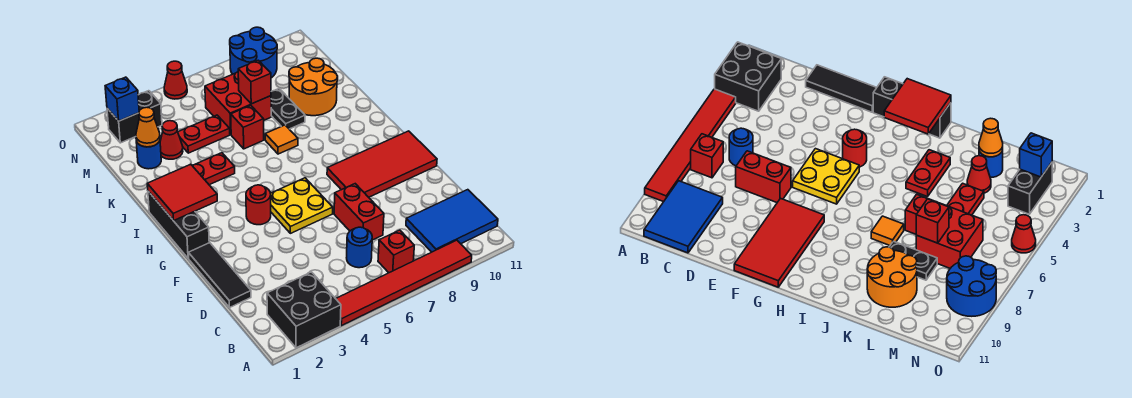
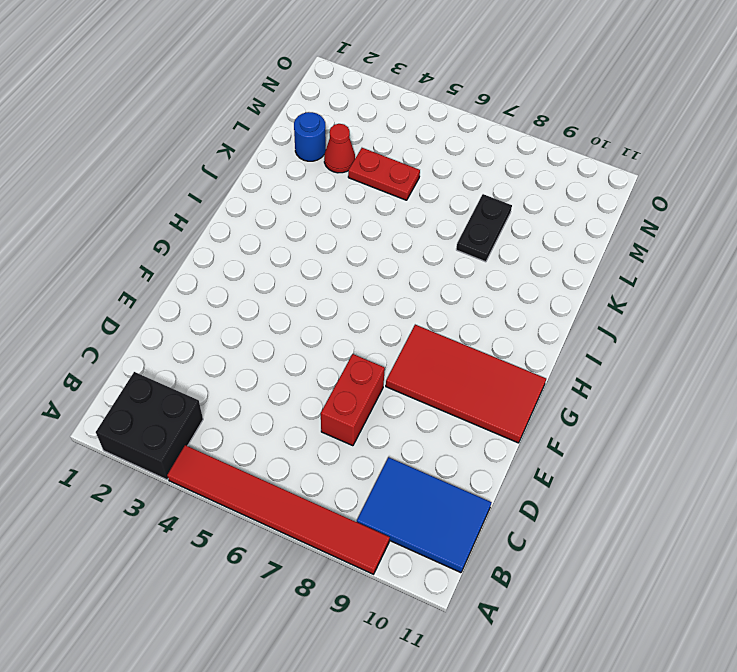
none -> red 1x1 brick [378,230,414,273]
none -> blue 1x1 round brick [347,227,372,268]
none -> black 1x3 tile [188,243,251,308]

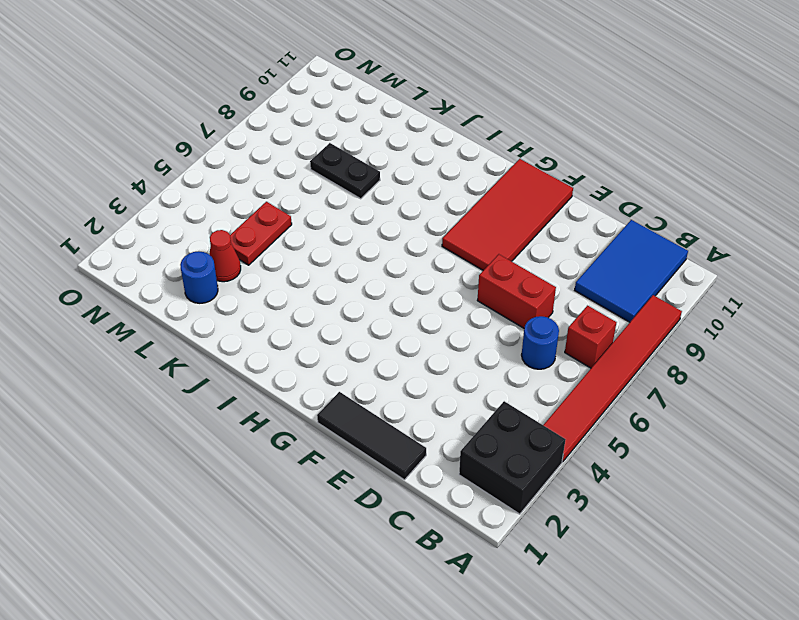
none -> yellow 2x2 plate [270,178,333,233]
none -> black 1x3 brick [148,191,209,258]
none -> red 1x1 round brick [246,185,271,225]

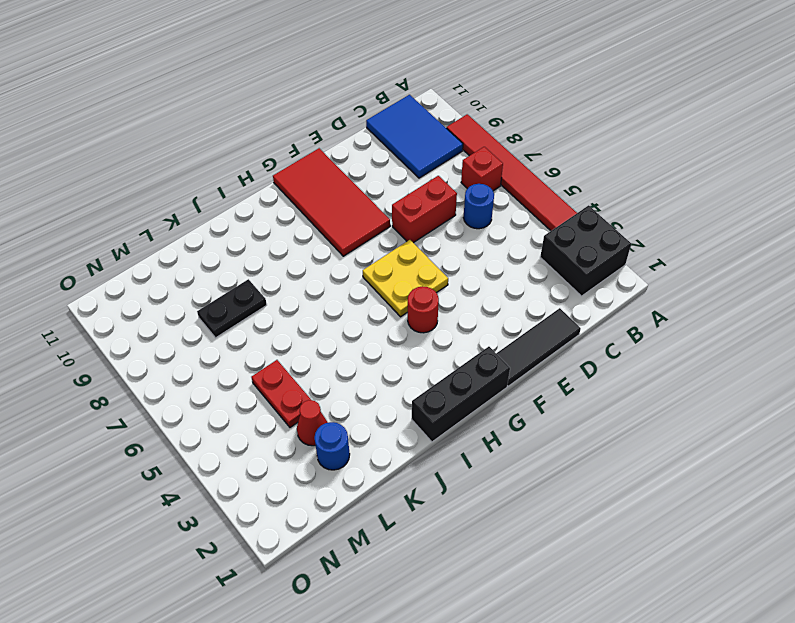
none -> red 1x2 plate [192,153,235,185]
none -> orange 1x1 tile [265,125,298,154]
none -> red 1x1 brick [231,105,264,149]

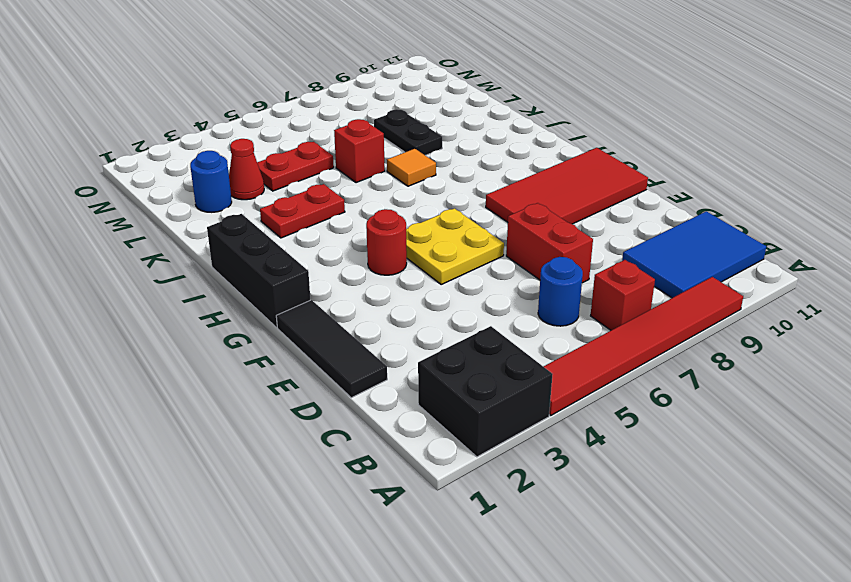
none -> orange 2x2 round brick [289,58,338,116]
none -> red 2x2 brick [205,72,271,135]
none -> black 1x2 brick [107,91,162,143]

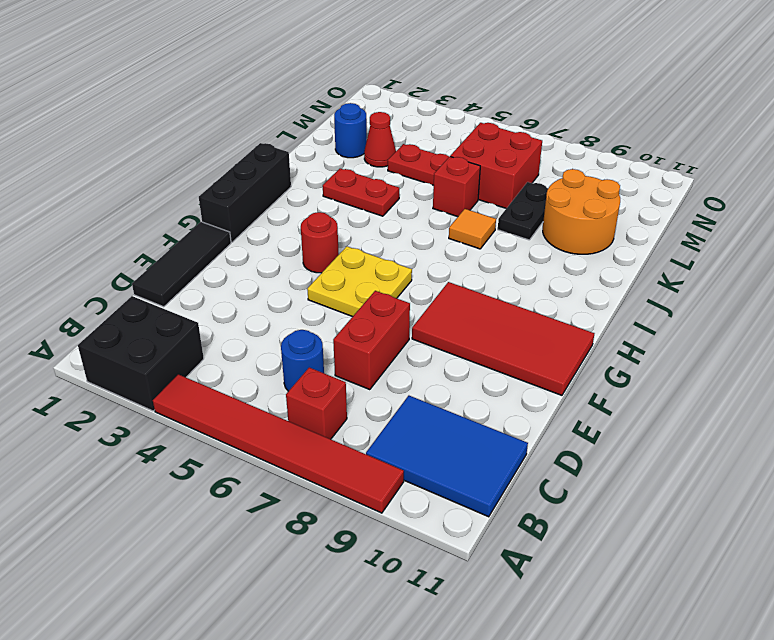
none -> black 1x2 brick [107,91,162,143]
none -> blue 2x2 round brick [230,27,277,78]
none -> red 1x1 cone [164,61,187,99]

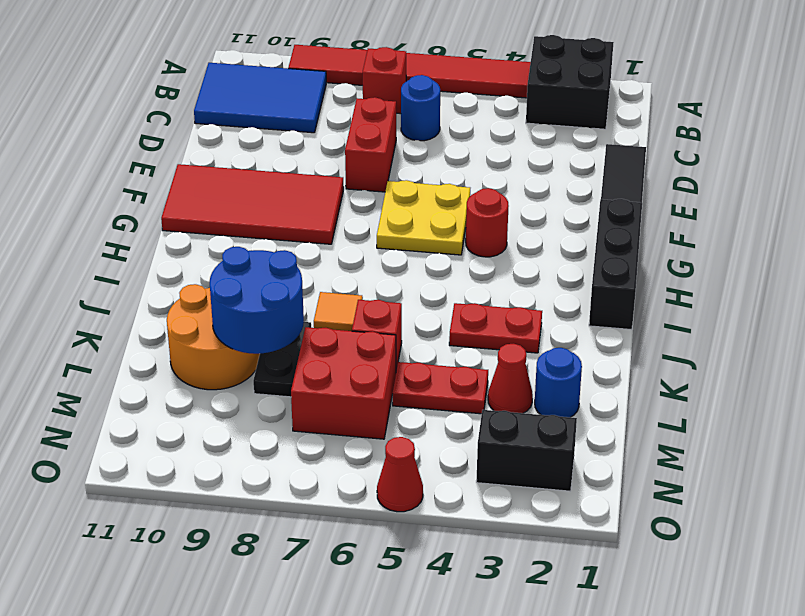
blue 2x2 round brick [210,247,304,354] -> blue 2x2 round brick moved to [230,27,277,78]
none -> red 2x2 tile [147,164,217,221]
none -> orange 1x1 cone [136,107,160,147]
none -> red 1x1 brick [238,60,271,104]

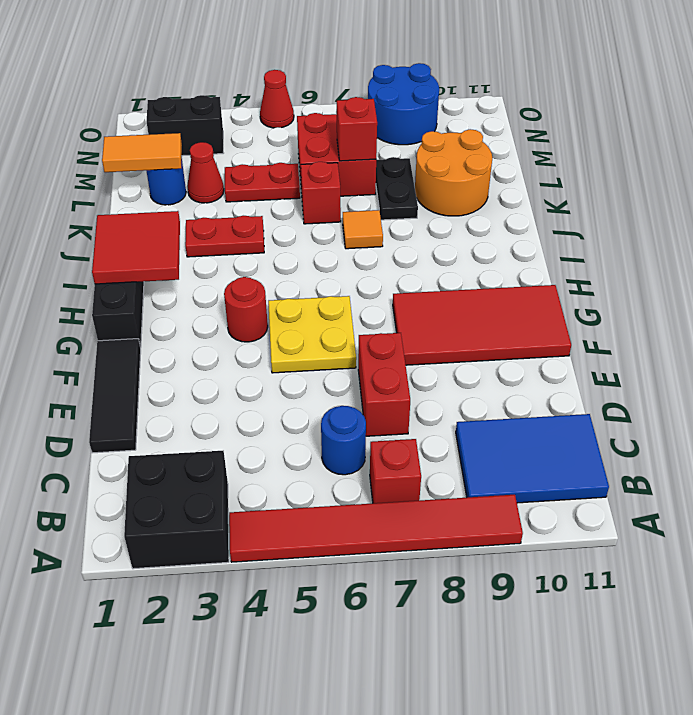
orange 1x2 tile [102,133,182,172] -> orange 1x1 cone [136,107,160,147]
none -> blue 1x1 brick [105,77,139,121]

